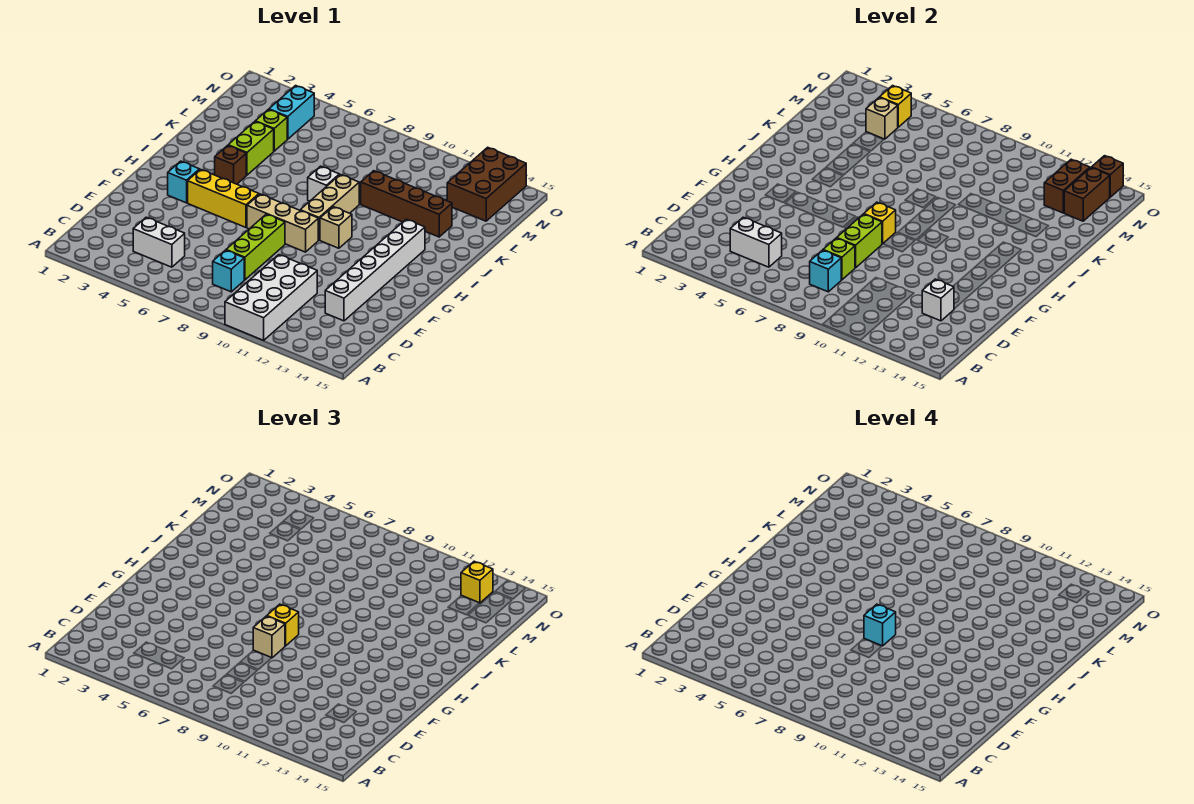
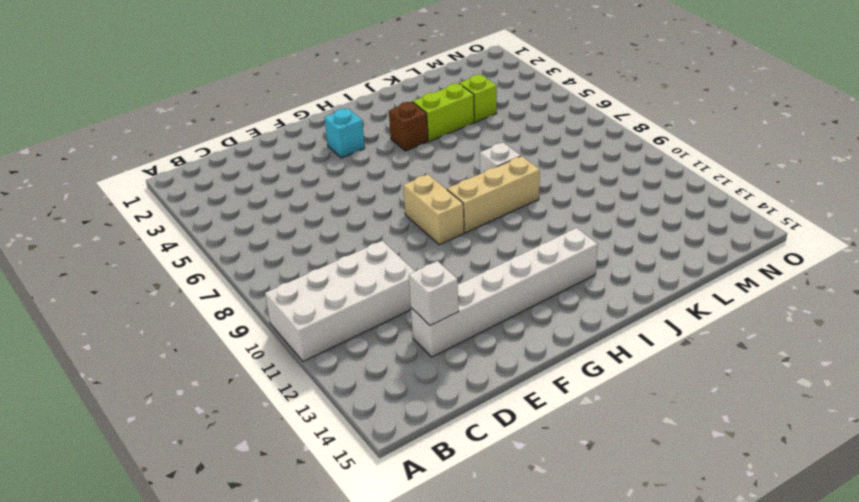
tan 1x2 brick [403,175,464,245] -> tan 1x3 brick [247,194,318,252]
none -> white 1x2 brick [133,217,185,267]
none -> cyan 1x1 brick [213,250,244,292]
none -> lime 1x3 brick [226,214,285,280]
none -> yellow 1x3 brick [188,169,259,227]

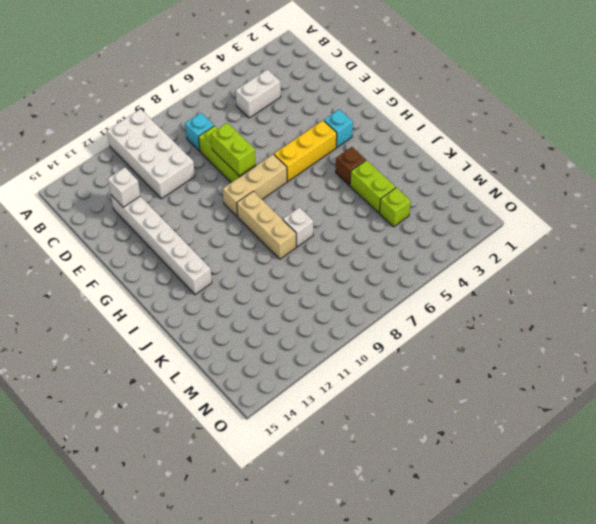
none -> tan 1x1 brick [320,207,352,248]
none -> brown 1x4 brick [361,171,452,237]
none -> cyan 1x2 brick [269,86,314,139]
none -> brown 2x3 brick [447,147,526,221]

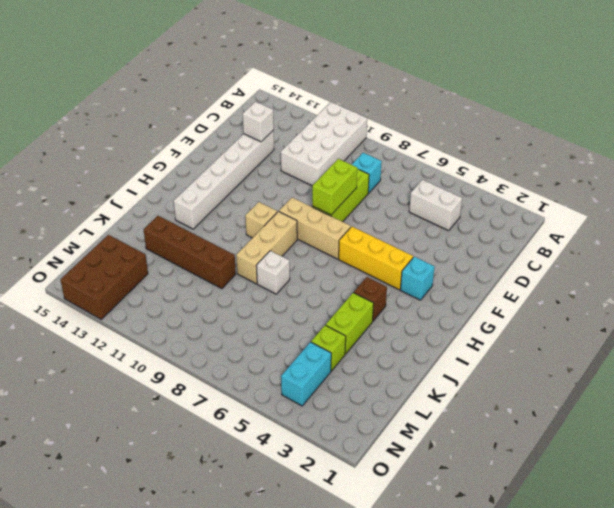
none -> white 1x2 brick [730,217,782,267]
none -> cyan 1x1 brick [810,250,841,292]
none -> lime 1x1 brick [823,238,855,280]
none -> yellow 1x1 brick [864,202,896,244]

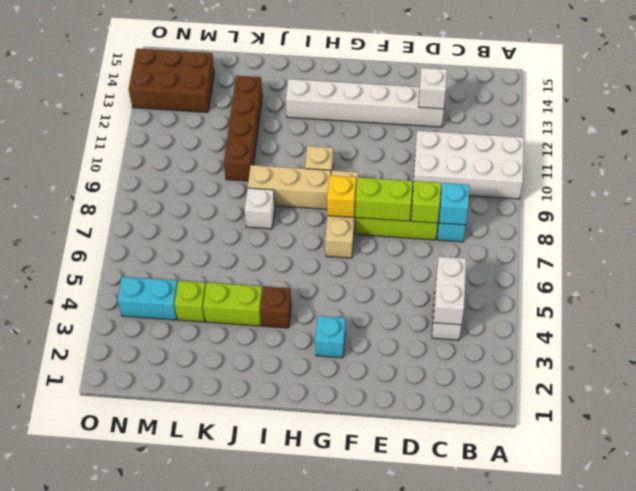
none -> yellow 1x3 brick [188,169,259,227]
none -> tan 1x1 brick [866,97,898,139]
none -> brown 1x2 brick [1044,159,1090,213]
none -> brown 1x2 brick [1064,168,1110,221]

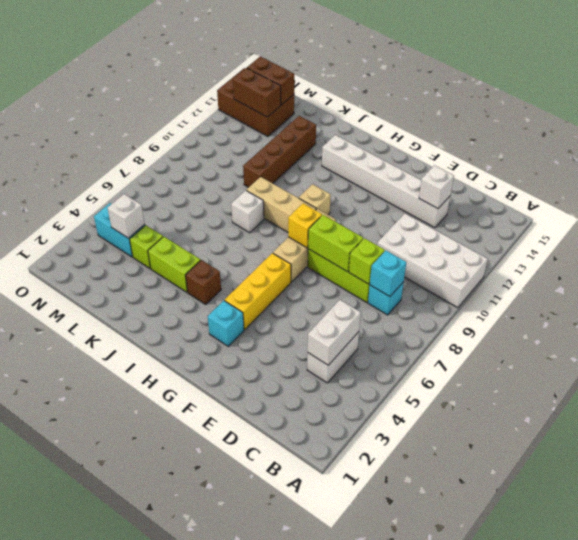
white 1x1 brick [108,194,145,238] -> tan 1x1 brick [866,97,898,139]
none -> yellow 1x1 brick [880,86,911,127]
none -> brown 1x1 brick [1091,156,1123,197]
none -> tan 1x1 brick [253,616,285,658]
none -> yellow 1x1 brick [267,604,299,646]

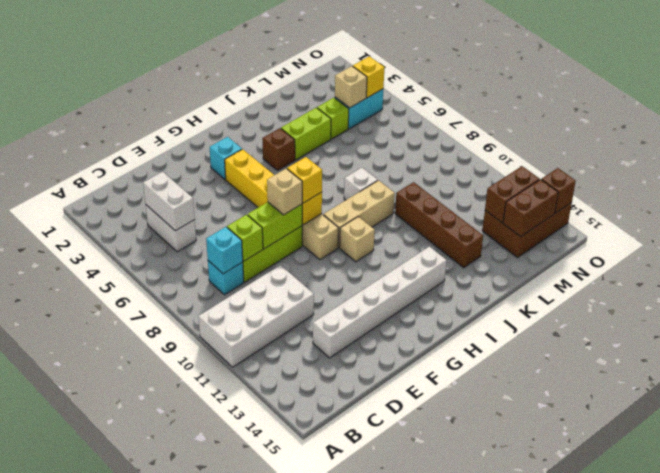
none -> white 1x1 brick [922,279,954,321]
none -> yellow 1x1 brick [461,561,493,603]
none -> cyan 1x1 brick [864,604,896,646]

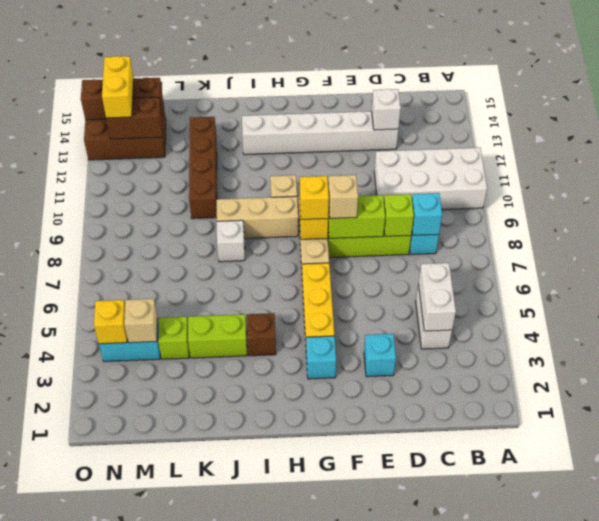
cyan 1x1 brick [364,334,396,377] -> cyan 1x1 brick moved to [864,604,896,646]
yellow 1x2 brick [102,56,134,118] -> yellow 1x1 brick [461,561,493,603]

